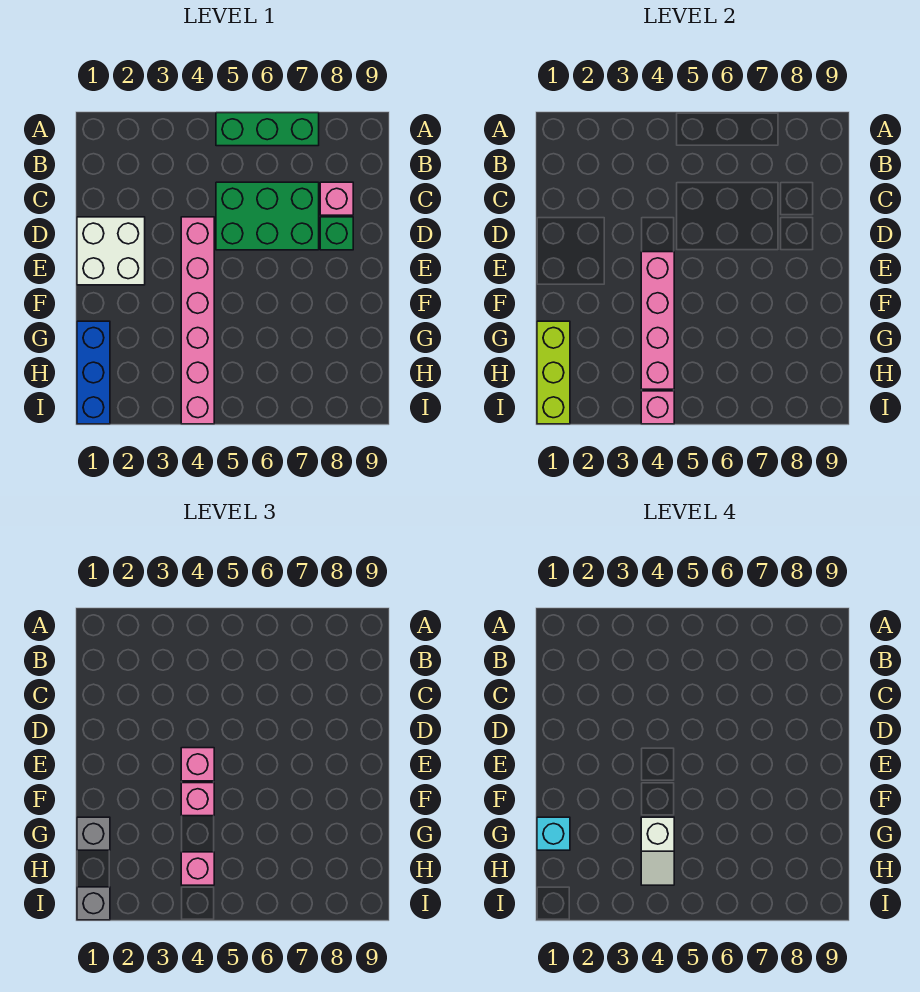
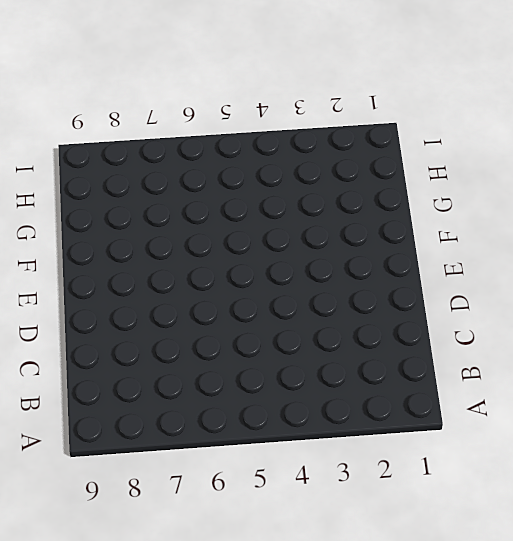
none -> green 1x3 brick [216,113,319,146]
none -> green 2x3 brick [216,182,319,250]
none -> pink 1x1 brick [320,182,353,215]

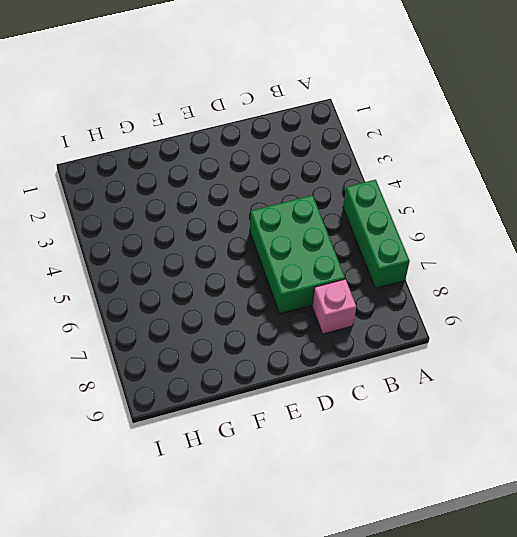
none -> white 2x2 brick [77,217,145,285]
none -> pink 1x6 brick [181,217,214,424]
none -> green 1x1 brick [320,217,353,250]

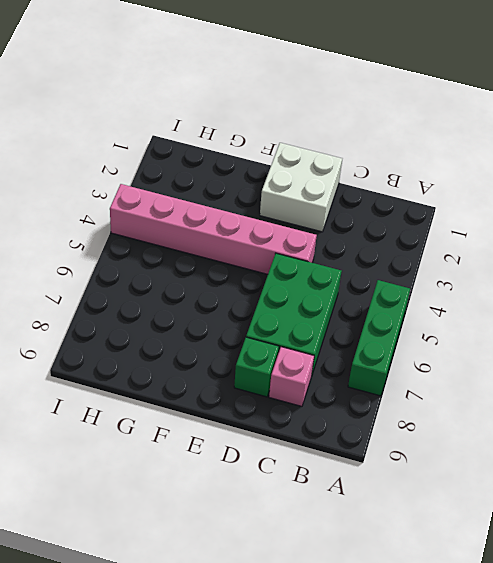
none -> blue 1x3 brick [77,321,110,424]
none -> pink 1x4 brick [641,252,674,389]
none -> lime 1x3 brick [537,321,570,424]

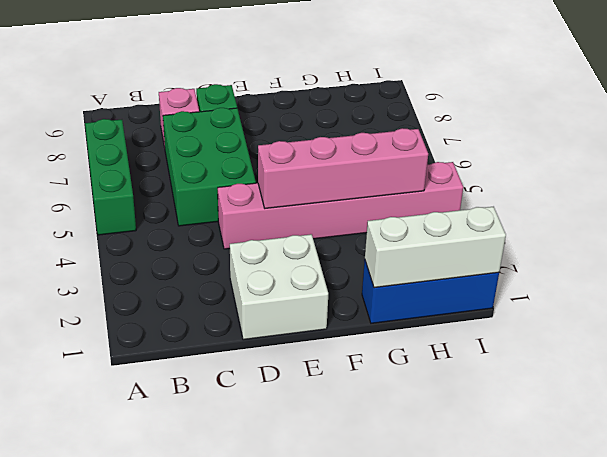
white 1x3 brick [365,207,506,288] -> lime 1x3 brick [537,321,570,424]
none -> pink 1x1 brick [641,391,674,424]
none -> pink 1x1 brick [181,748,214,781]
none -> pink 1x1 brick [181,783,214,816]

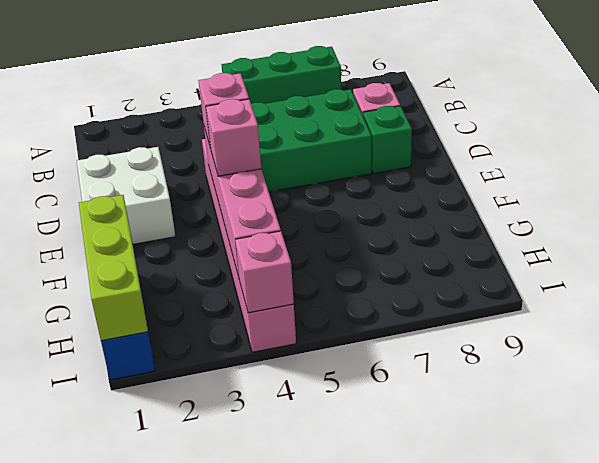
none -> grey 1x1 brick [77,817,110,850]
none -> pink 1x1 brick [181,852,214,885]
none -> grey 1x1 brick [77,887,110,920]

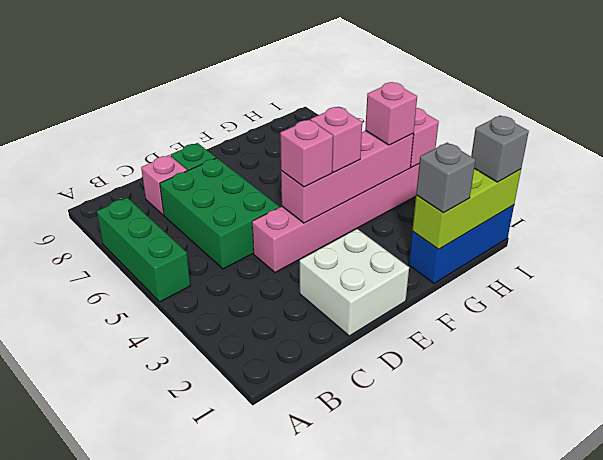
none -> cyan 1x1 brick [537,817,570,850]
none -> white 1x2 slope [641,817,674,885]

